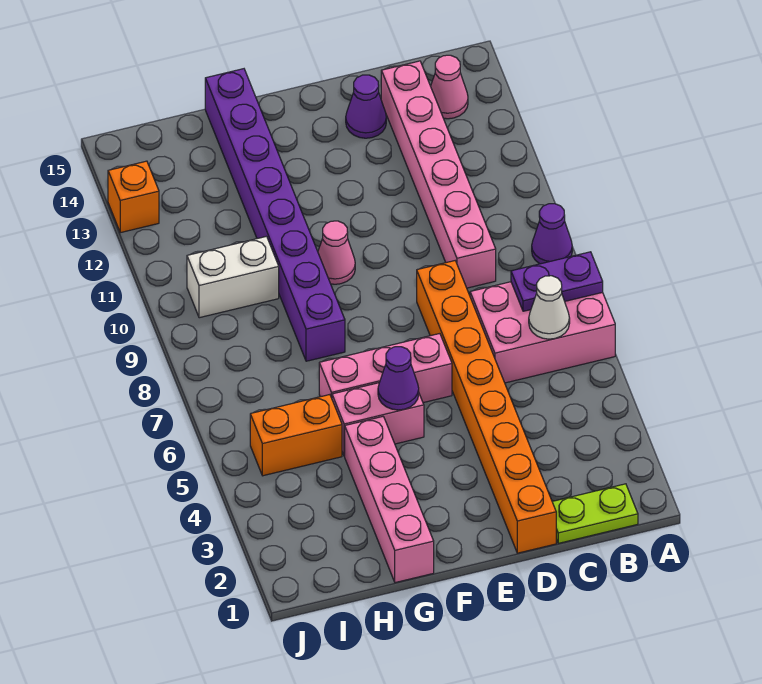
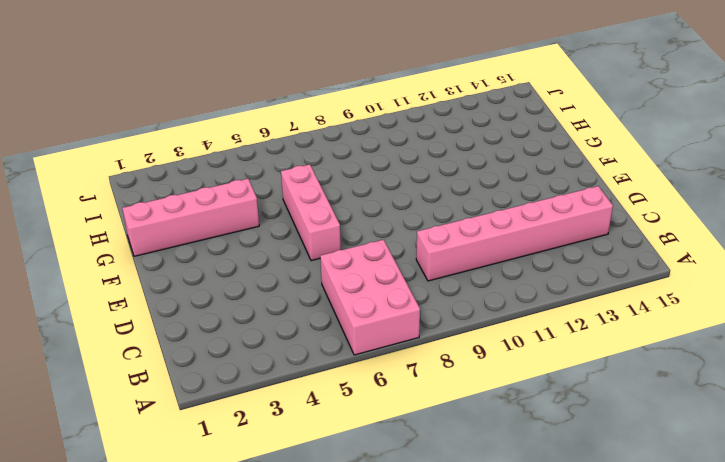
none -> purple 1x1 cone [532,204,572,264]
none -> lime 1x2 plate [552,484,638,543]
none -> pink 1x1 cone [431,55,468,119]

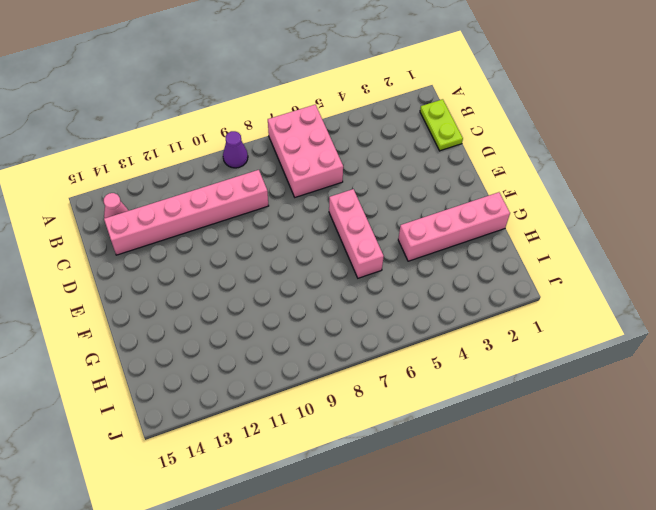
none -> orange 1x8 brick [417,261,556,553]
none -> purple 1x1 cone [346,75,386,138]
none -> pink 1x2 brick [332,383,424,456]

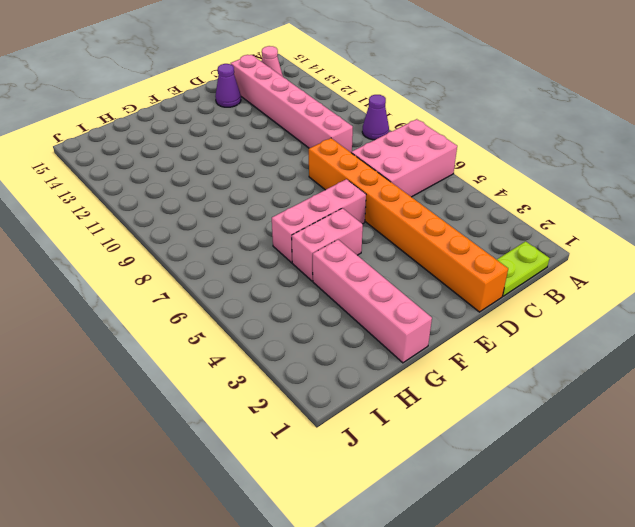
none -> pink 1x1 cone [318,221,355,284]
none -> purple 1x8 brick [205,69,345,361]
none -> orange 1x2 brick [250,395,342,476]

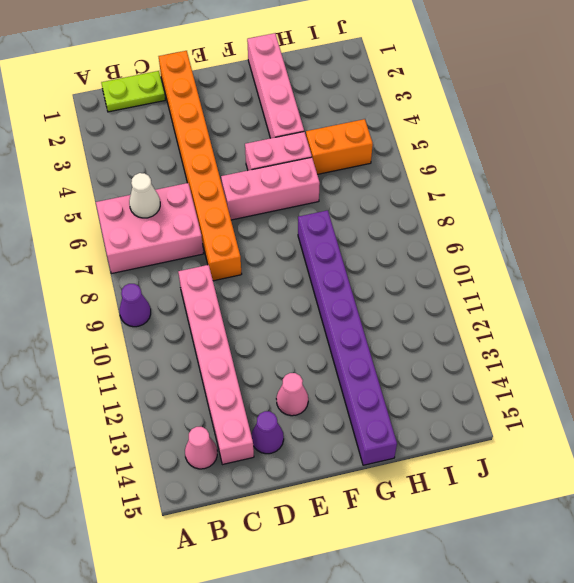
pink 1x1 cone [276,373,308,416] -> pink 1x1 cone moved to [318,221,355,284]
none -> white 1x2 brick [187,236,279,318]
none -> orange 1x1 brick [108,161,159,233]
none -> purple 1x2 plate [511,252,603,311]

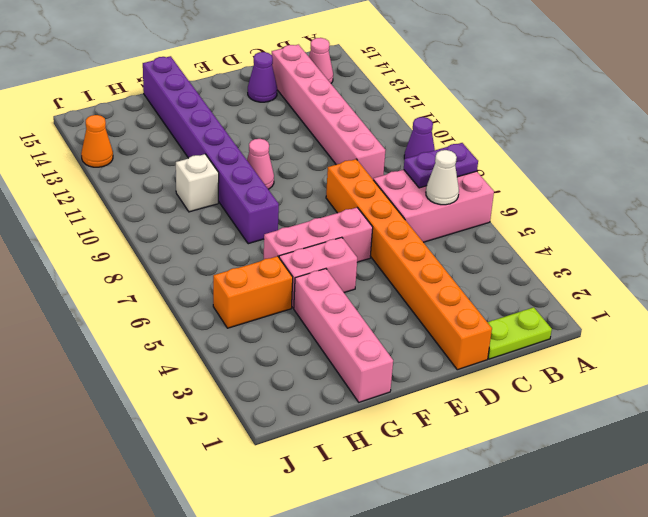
white 1x1 brick [176,154,219,212] -> white 1x2 brick [187,236,279,318]
orange 1x1 cone [81,115,113,167] -> orange 1x1 brick [108,161,159,233]
none -> purple 1x1 cone [378,347,419,410]

